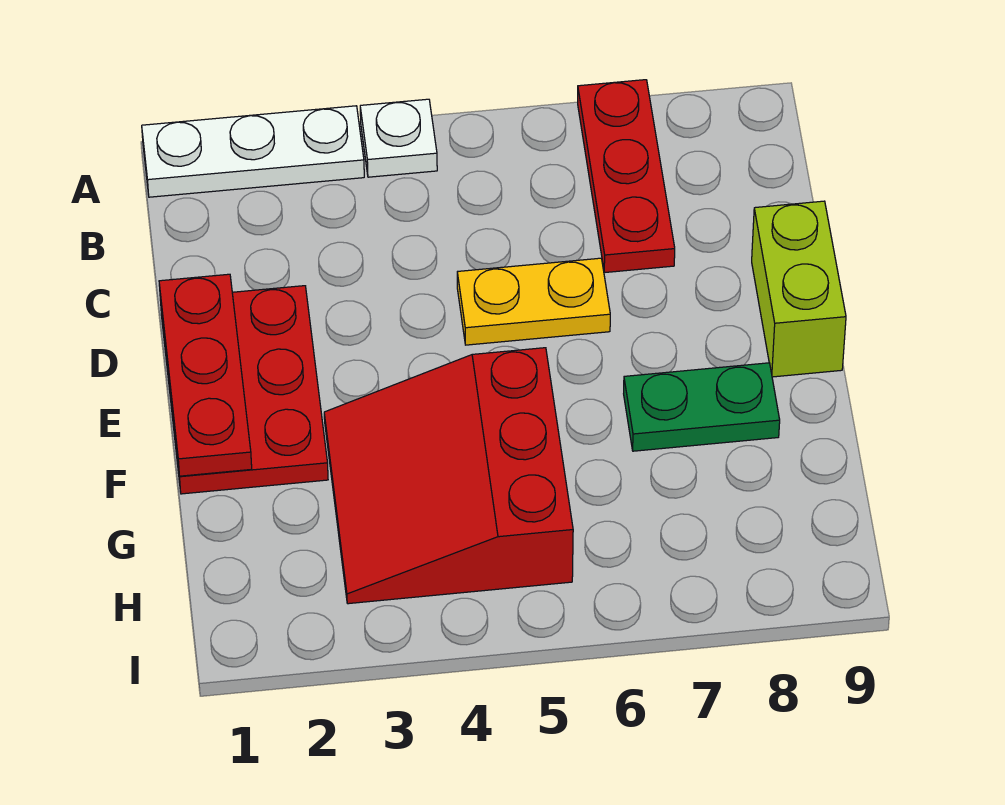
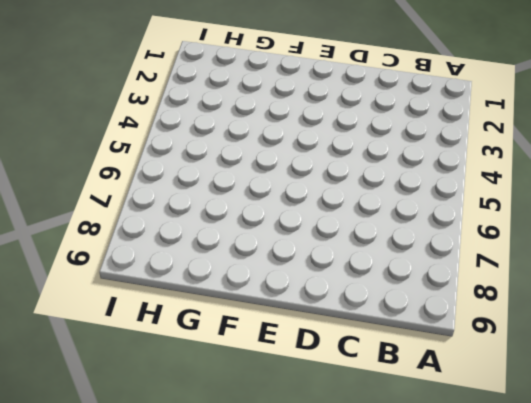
none -> white 1x3 plate [142,106,364,197]
none -> white 1x1 plate [360,99,437,177]

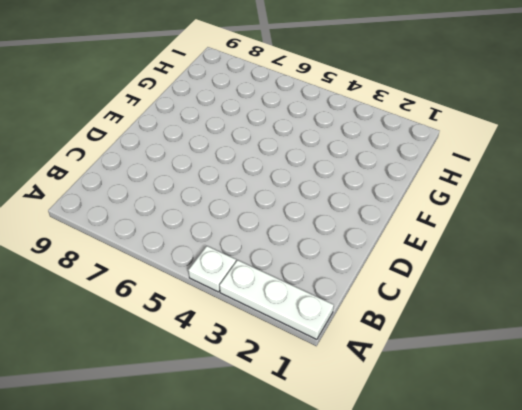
none -> red 1x3 plate [578,80,675,272]
none -> red 2x3 plate [161,286,328,494]

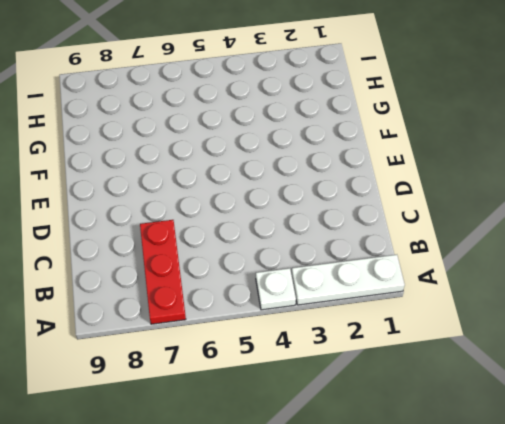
none -> red 2x3 plate [161,286,328,494]
none -> yellow 1x2 plate [457,258,610,345]

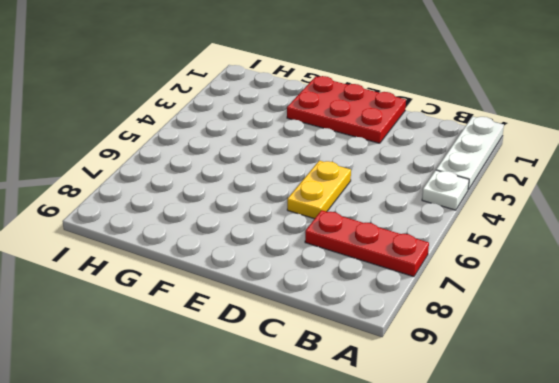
none -> lime 1x2 brick [752,201,846,377]
none -> red 3x3 slope [324,348,573,604]

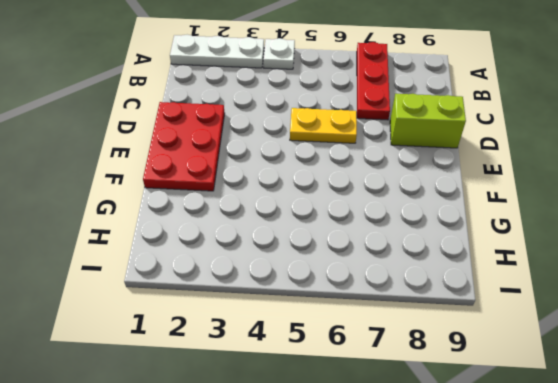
lime 1x2 brick [390,94,466,148] -> lime 1x2 brick turned to [752,201,846,377]
none -> red 3x3 slope [324,348,573,604]
none -> green 1x2 plate [624,363,780,451]

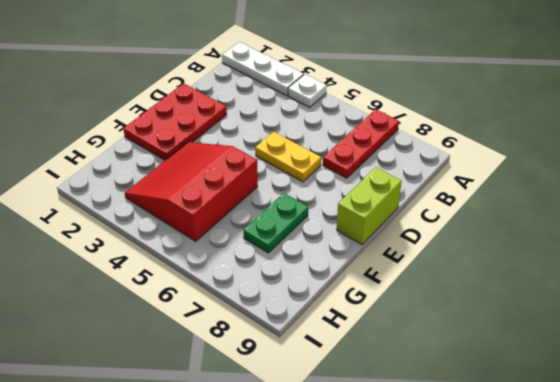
green 1x2 plate [244,193,308,253] -> green 1x2 plate turned to [624,363,780,451]
none -> red 1x3 plate [159,274,252,476]

